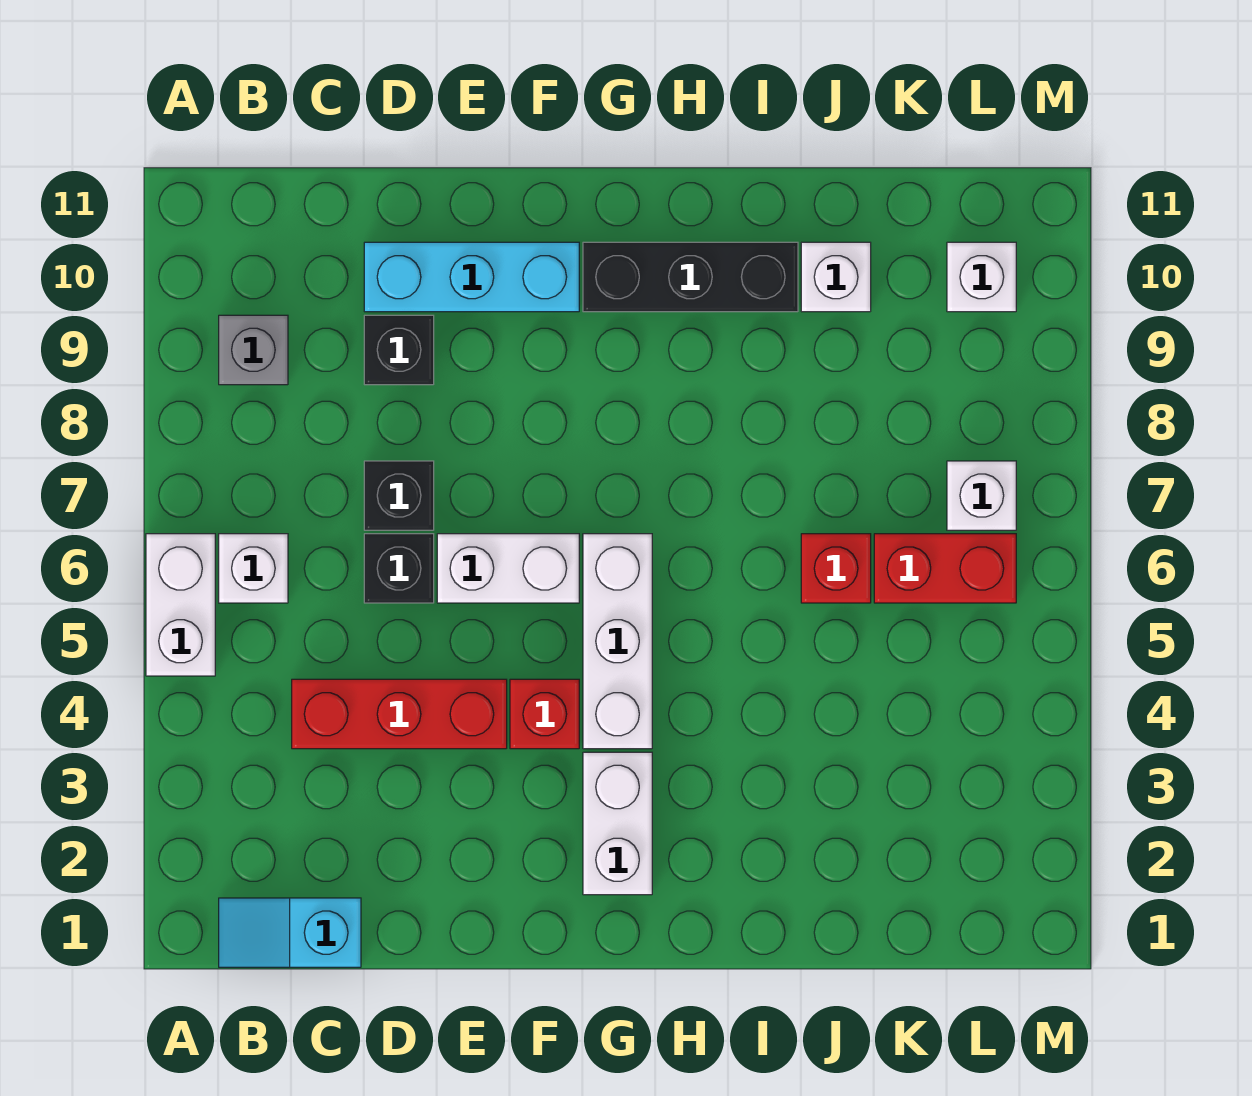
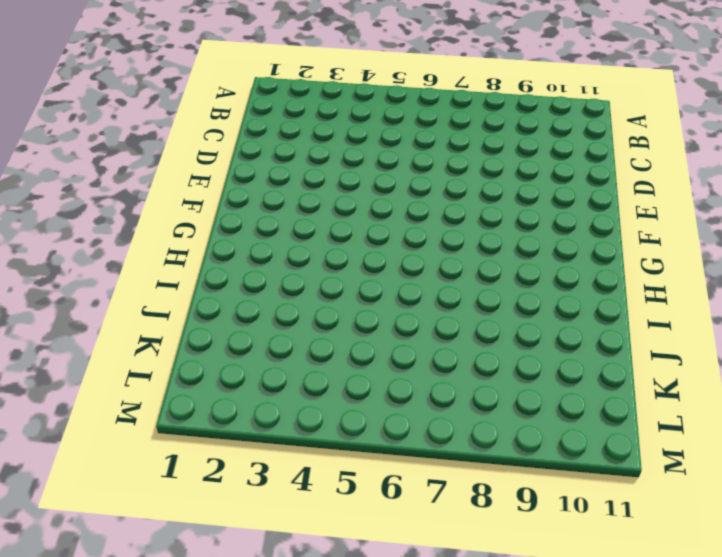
none -> white 1x2 brick [146,534,215,676]
none -> cyan 1x2 slope [219,898,361,967]
none -> white 1x1 brick [219,534,288,603]

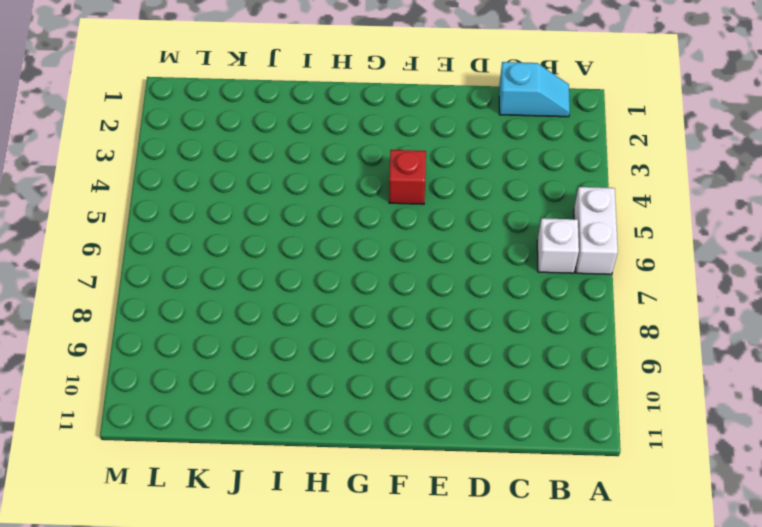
none -> grey 1x1 brick [219,315,288,385]
none -> red 1x3 brick [292,679,507,749]
none -> black 1x1 brick [364,534,434,603]

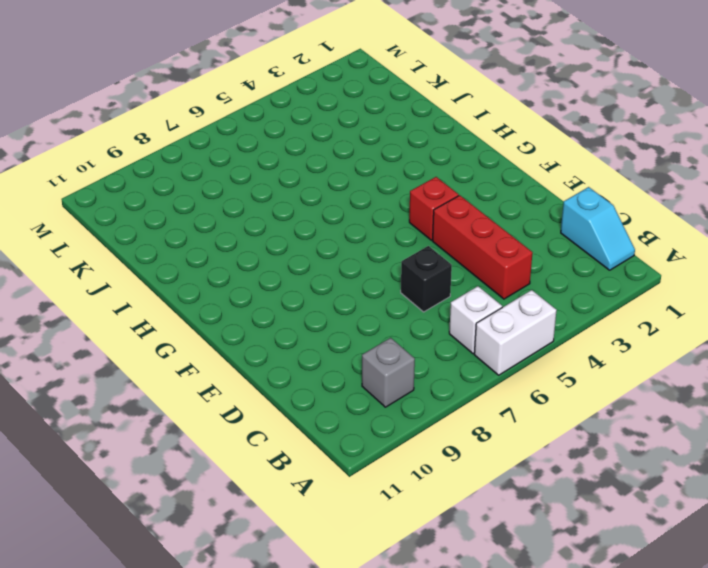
none -> black 1x1 brick [364,461,434,530]
none -> black 1x1 brick [364,315,434,385]
none -> cyan 1x3 brick [364,242,579,312]

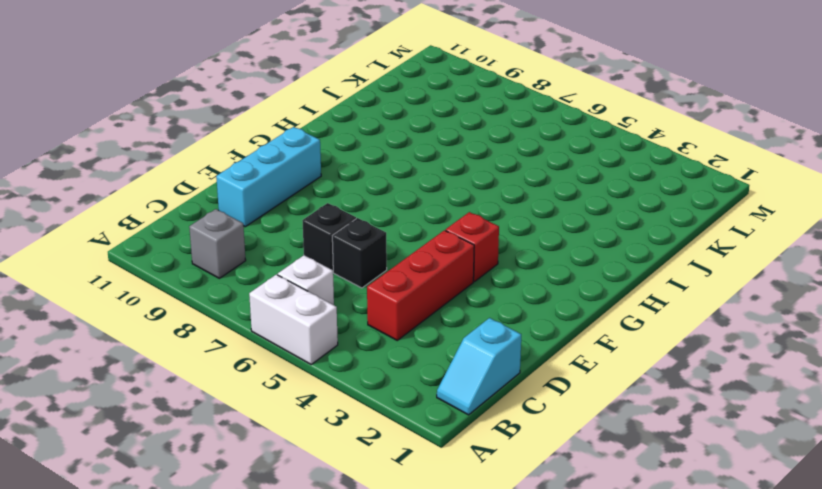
none -> black 1x1 brick [364,315,434,385]
none -> white 1x2 brick [437,534,579,603]
none -> white 1x2 brick [583,752,652,895]

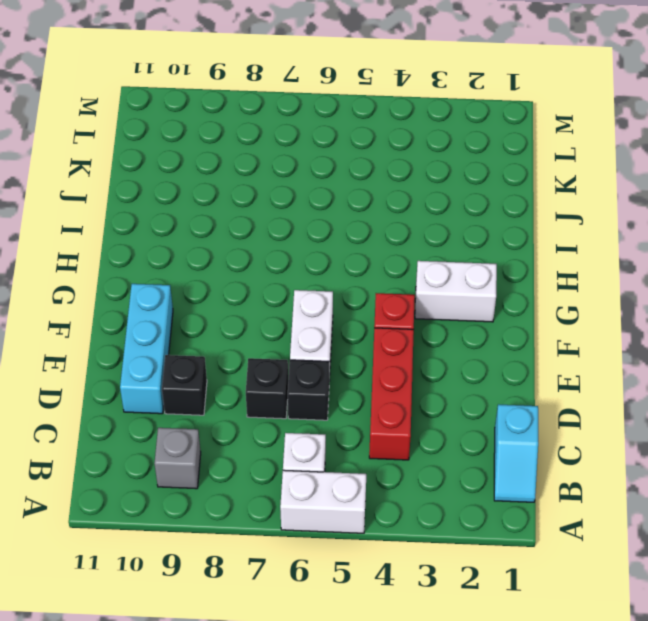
none -> white 1x3 brick [583,534,652,749]
none -> black 1x3 brick [583,242,798,312]
none -> red 1x1 brick [801,534,871,603]

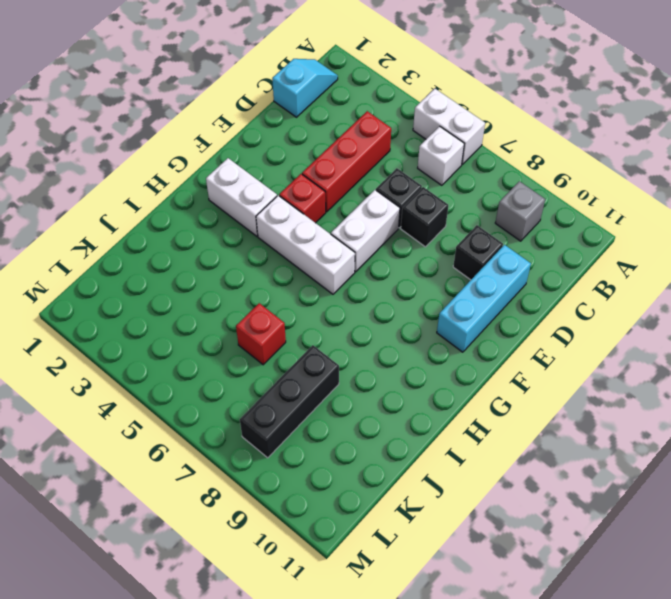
black 1x3 brick [240,345,339,458] -> black 1x3 brick moved to [583,242,798,312]
none -> white 1x1 brick [801,242,871,312]
none -> red 1x2 brick [874,534,1016,603]
none -> white 1x1 brick [947,461,1016,530]

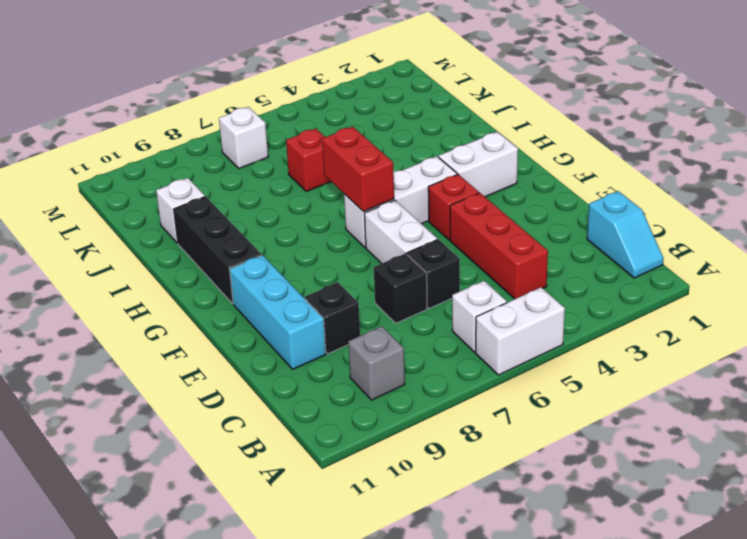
red 1x2 brick [322,127,394,212] -> red 1x2 brick moved to [874,534,1016,603]
none -> white 1x1 brick [947,242,1016,312]

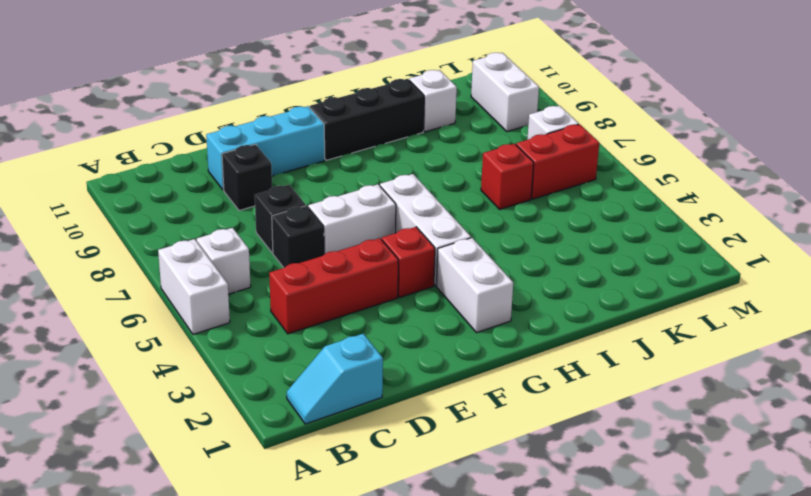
white 1x2 brick [471,53,539,132] -> white 1x1 brick [947,242,1016,312]
none -> grey 1x1 brick [219,315,288,385]

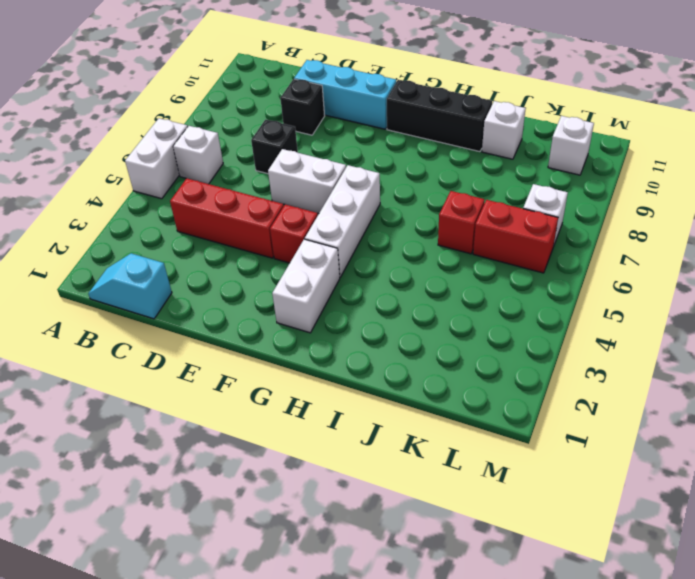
none -> grey 1x1 brick [219,315,288,385]
none -> black 1x1 brick [364,534,434,603]

